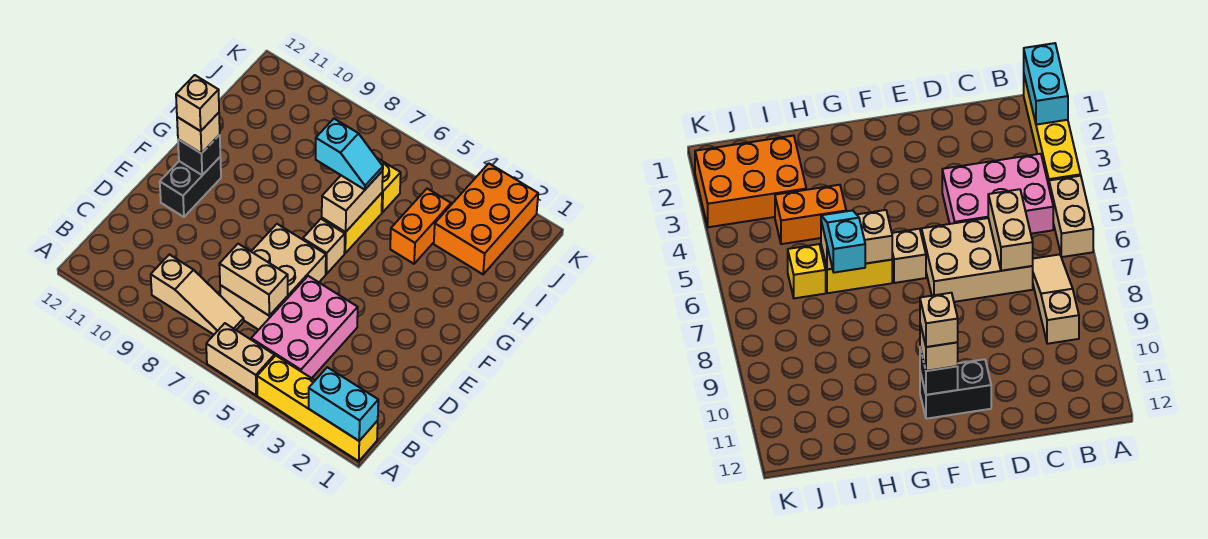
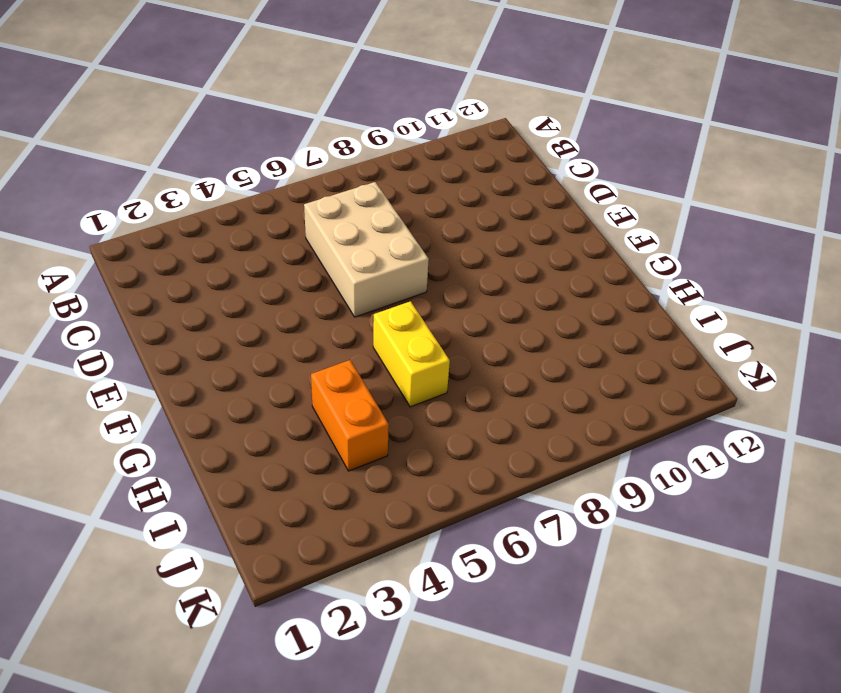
none -> yellow 1x4 brick [257,356,378,461]
none -> tan 1x2 brick [206,323,274,395]
none -> pink 2x3 brick [251,276,358,378]

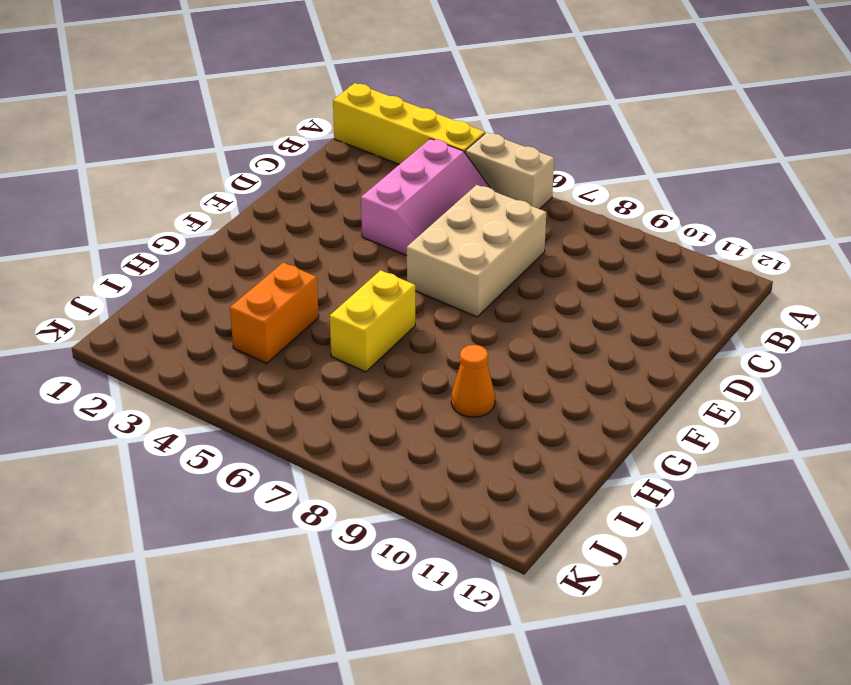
pink 2x3 slope [361,139,490,256] -> pink 2x3 brick [251,276,358,378]
orange 1x1 cone [451,345,495,417] -> none
none -> tan 1x3 slope [151,254,244,335]
none -> black 1x2 brick [160,157,221,217]
none -> tan 1x1 brick [303,219,345,274]

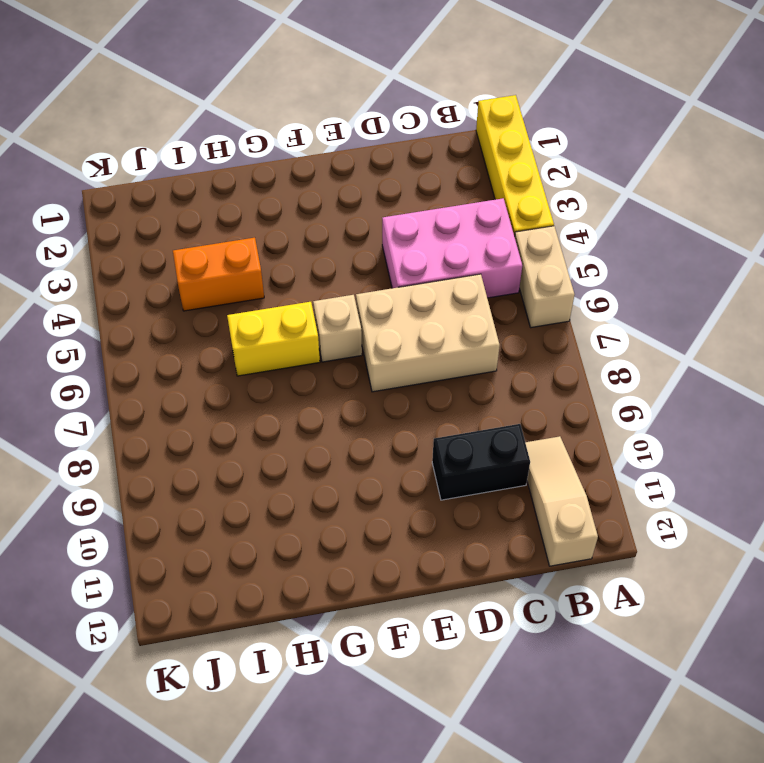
tan 1x3 slope [525,436,598,566] -> tan 1x3 slope moved to [151,254,244,335]
black 1x2 brick [432,424,530,500] -> black 1x2 brick moved to [160,157,221,217]
none -> orange 2x3 brick [434,163,538,274]
none -> yellow 1x1 brick [377,158,401,212]
none -> cyan 1x2 brick [308,367,378,441]

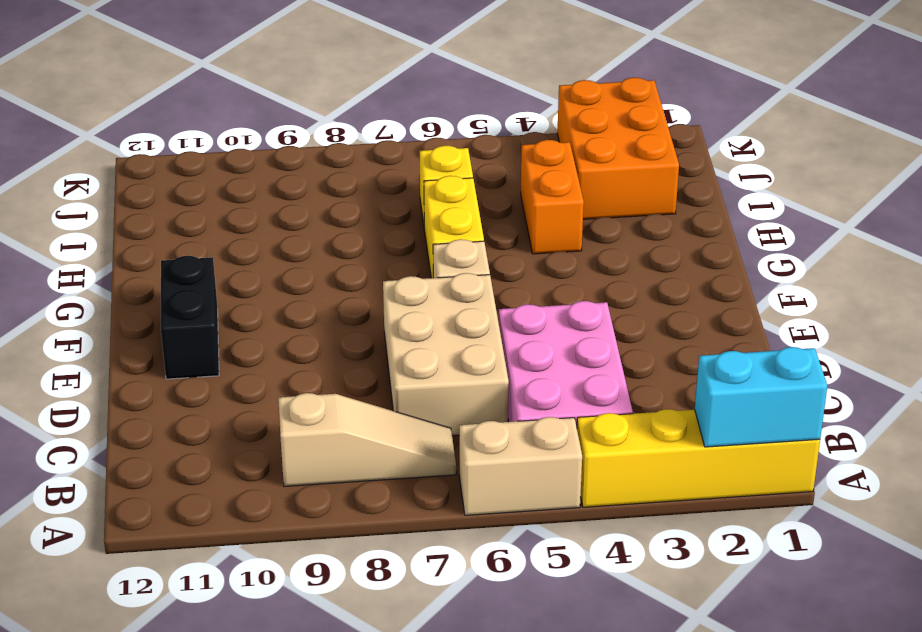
none -> tan 1x2 brick [219,244,288,316]
none -> black 1x1 brick [178,135,220,175]
none -> tan 1x2 brick [322,171,383,232]

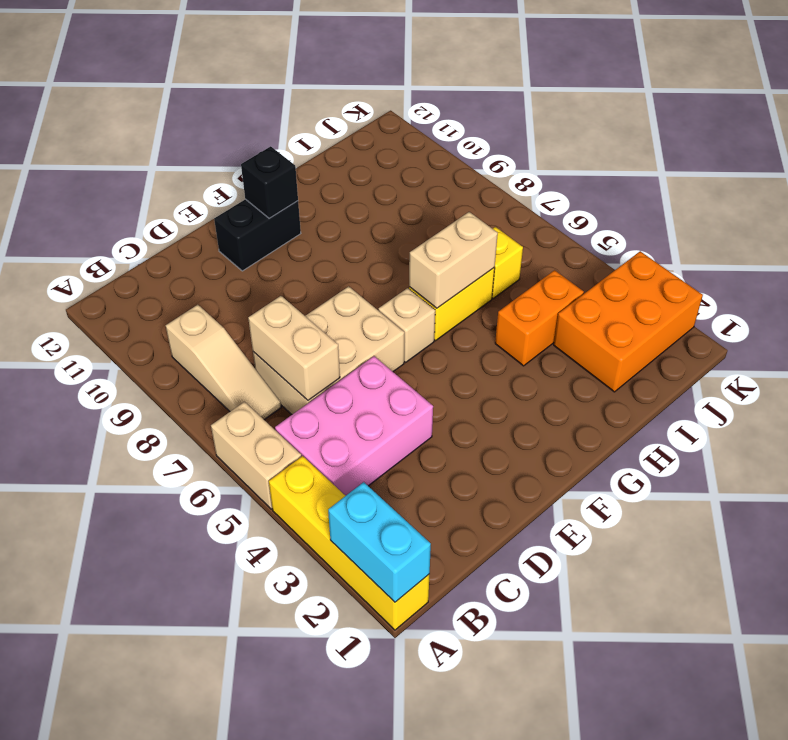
none -> tan 1x1 brick [177,113,220,154]
none -> cyan 1x2 slope [316,119,383,190]
none -> tan 1x1 brick [176,75,219,131]

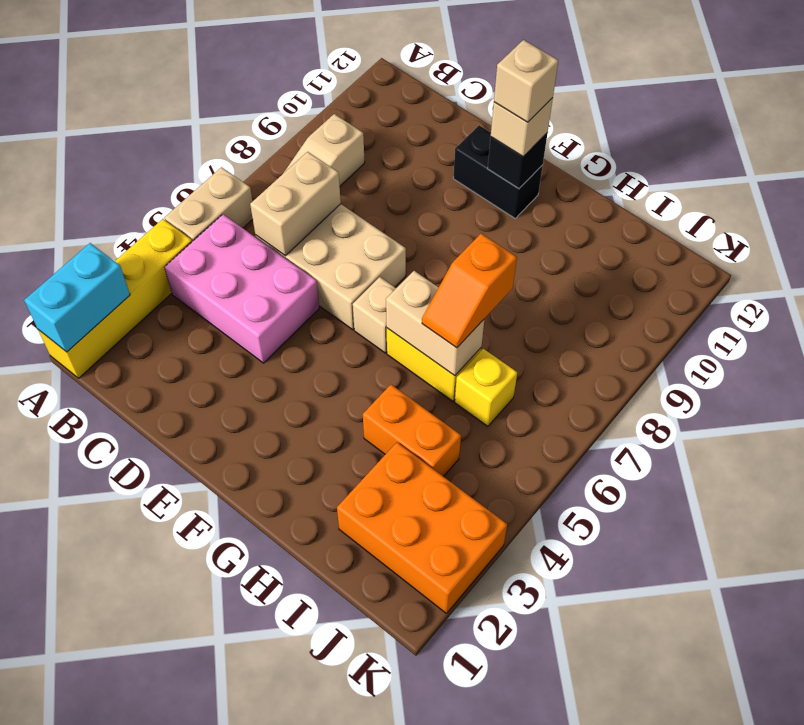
orange 1x2 slope [422,234,517,348] -> cyan 1x2 slope [316,119,383,190]

